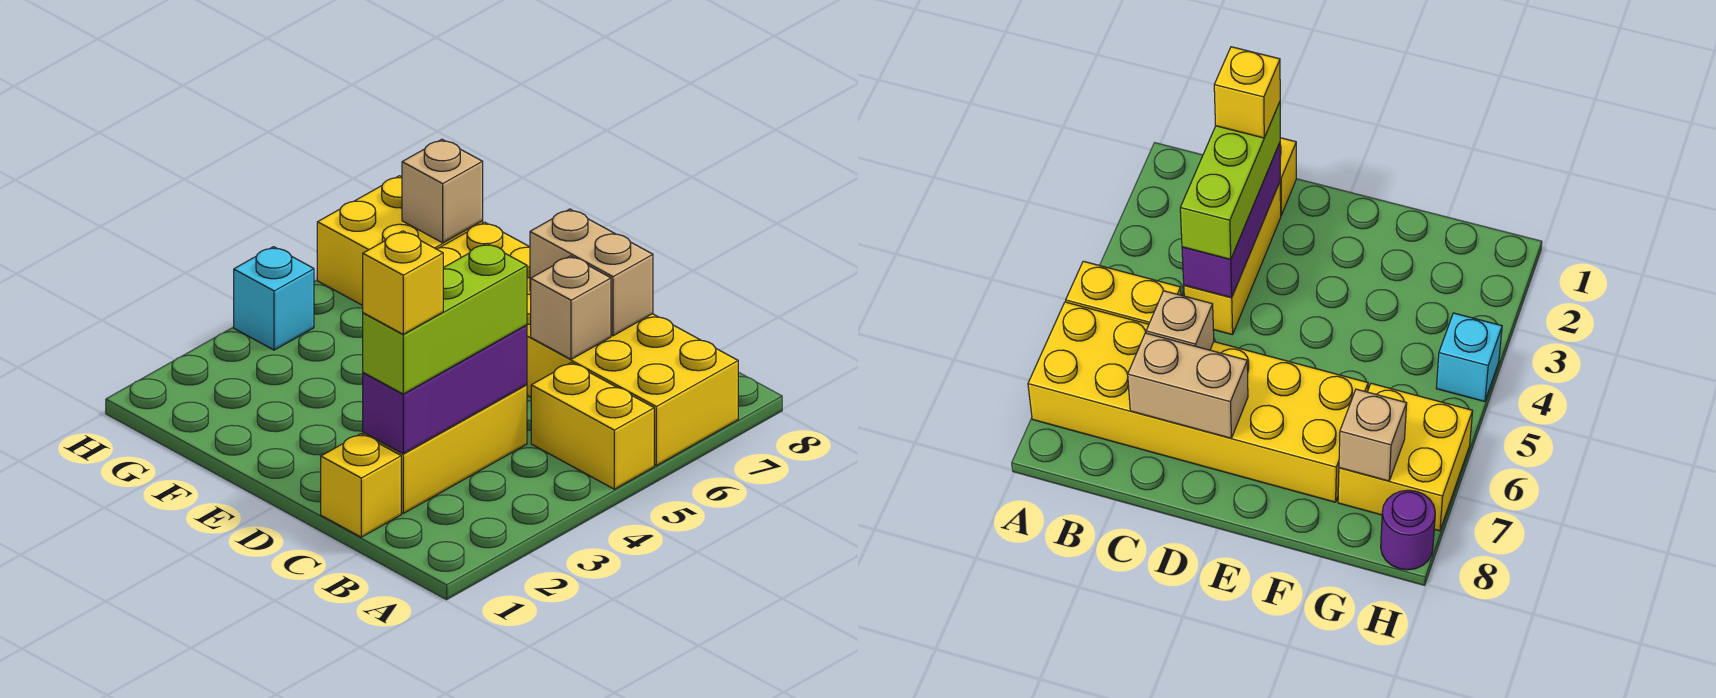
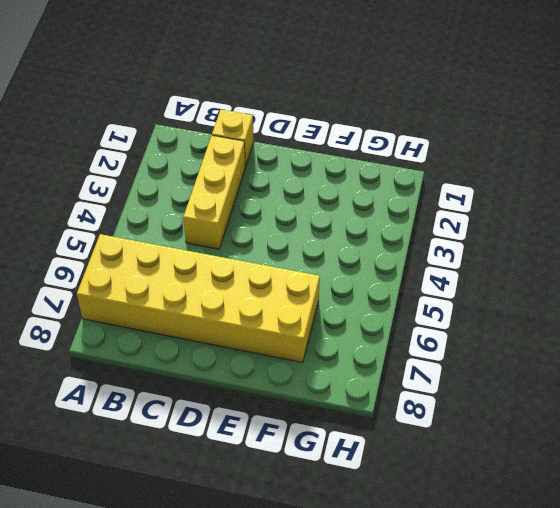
none -> yellow 1x2 brick [531,363,654,489]
none -> yellow 2x2 brick [317,176,483,305]
none -> cyan 1x1 brick [234,247,314,350]

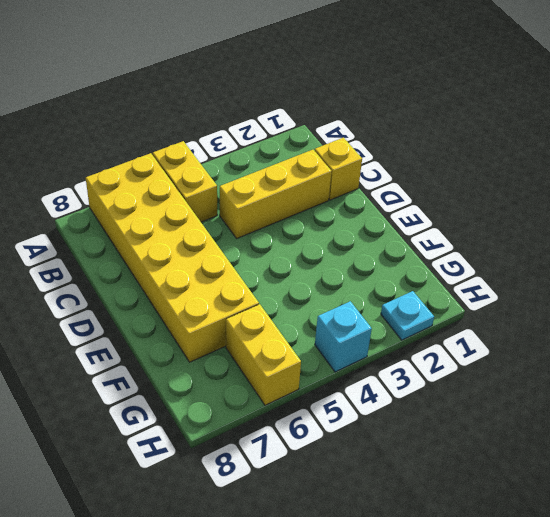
yellow 1x2 brick [226,304,301,405] -> yellow 2x2 brick [317,176,483,305]
cyan 1x1 plate [381,291,434,340] -> none
none -> purple 1x1 round brick [1381,490,1435,570]
none -> purple 1x3 brick [363,325,527,454]
none -> tan 1x1 brick [531,256,611,359]

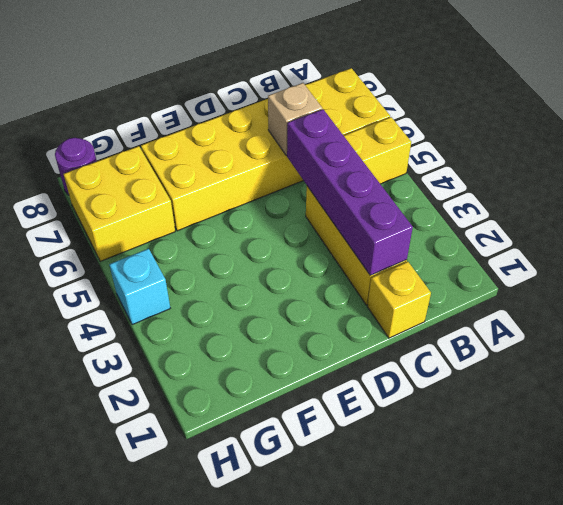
purple 1x4 brick [287,109,413,275] -> purple 1x3 brick [363,325,527,454]
none -> tan 1x2 brick [530,209,653,336]
none -> tan 1x1 brick [402,139,483,243]
none -> lime 1x3 brick [363,243,527,394]

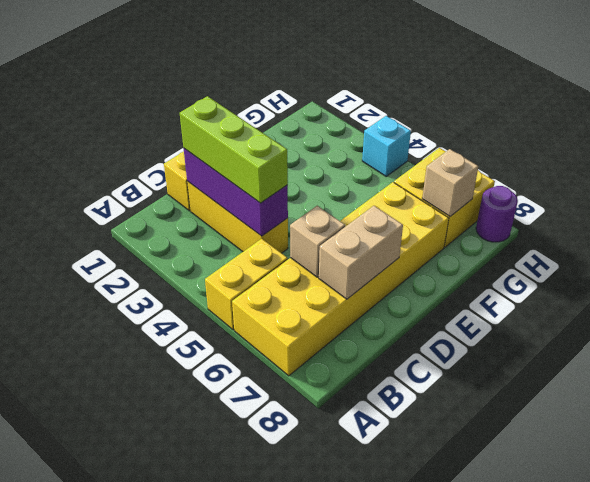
none -> yellow 1x1 brick [363,231,443,334]

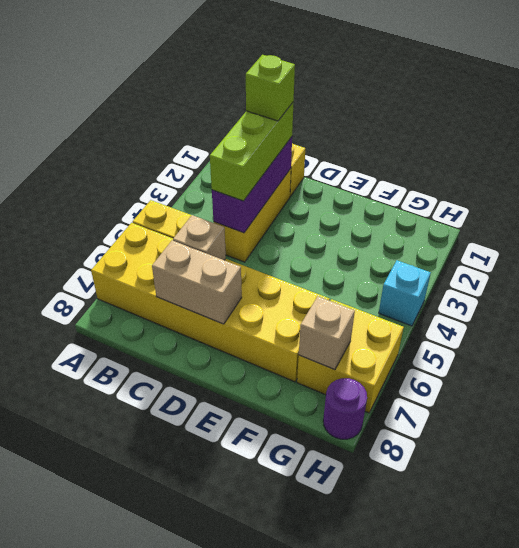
lime 1x1 brick [246,55,295,121] -> yellow 1x1 brick [363,231,443,334]

